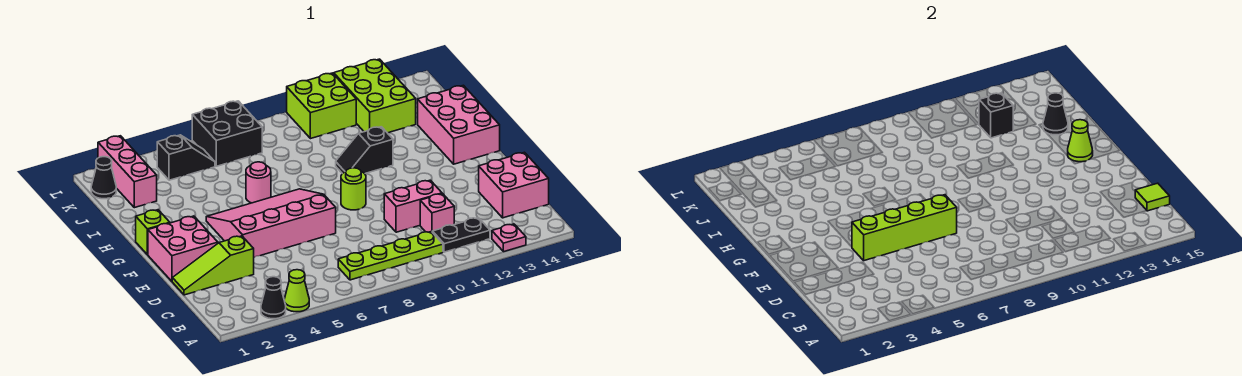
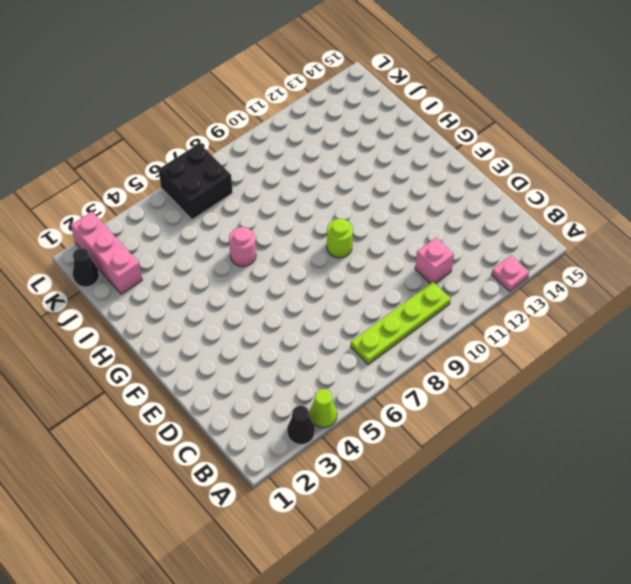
none -> black 1x2 plate [432,218,490,252]
none -> pink 2x2 brick [479,152,549,218]
none -> lime 1x3 slope [172,236,254,295]

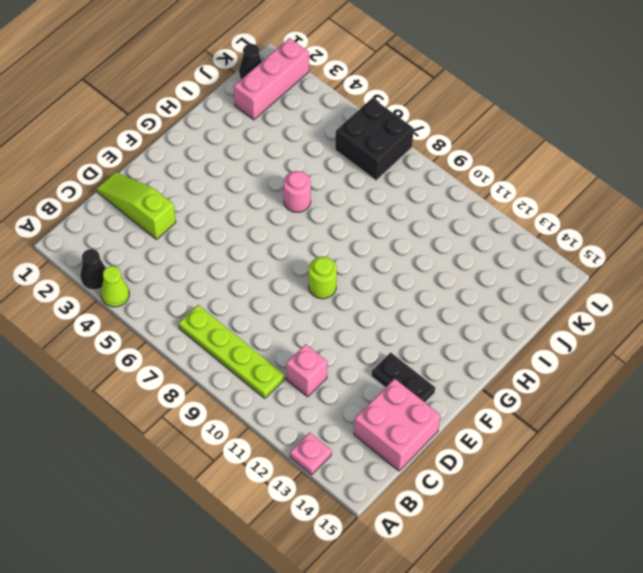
black 1x2 plate [371,352,435,402] -> black 1x2 plate moved to [432,218,490,252]
none -> pink 1x2 brick [384,180,442,232]
none -> pink 2x2 brick [148,216,218,281]
none -> pink 3x4 slope [206,189,336,257]

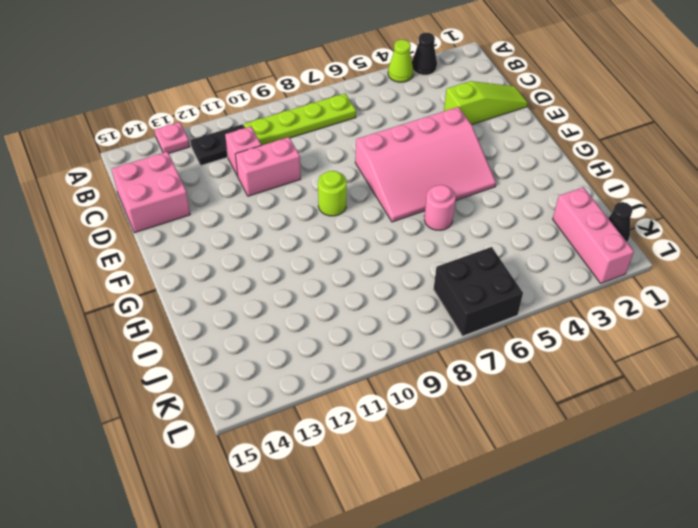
none -> pink 2x2 brick [148,216,218,281]
none -> lime 1x1 brick [136,210,170,255]
none -> pink 2x3 brick [418,85,500,164]

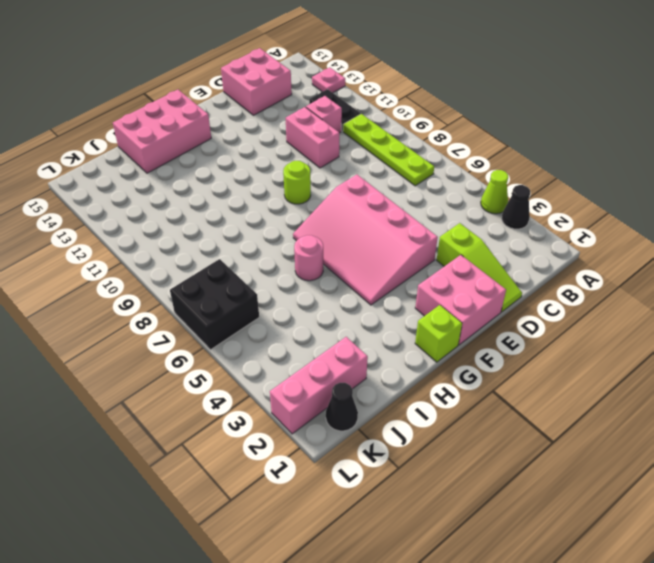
none -> black 1x2 slope [336,127,393,174]
none -> lime 2x3 brick [334,59,416,133]
none -> black 1x2 slope [157,135,215,180]

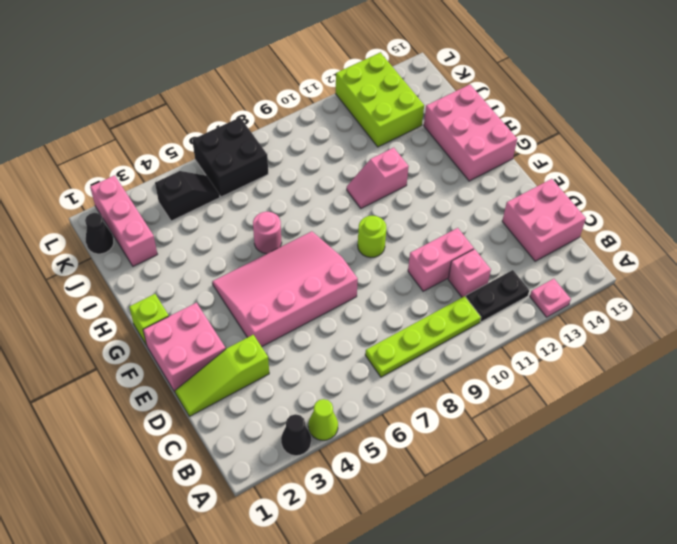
pink 1x2 slope [347,148,409,208] -> black 1x2 slope [336,127,393,174]
none -> lime 2x2 brick [287,73,356,139]
none -> lime 1x1 tile [1135,183,1170,211]
none -> lime 1x4 brick [852,195,957,261]

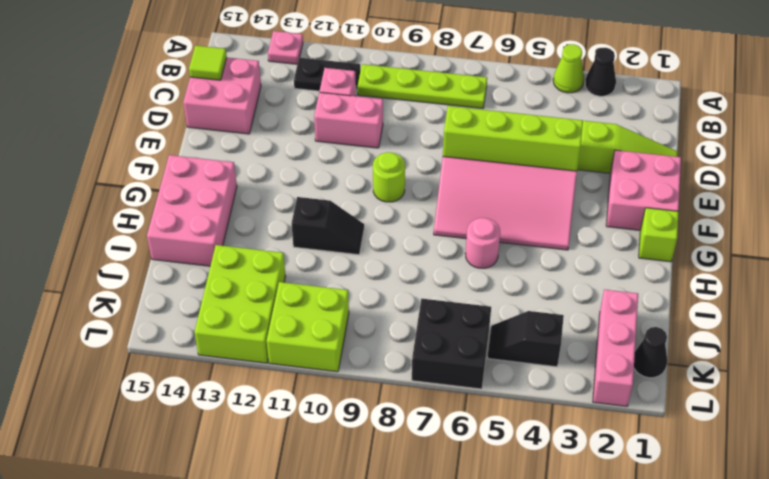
none -> lime 1x1 cone [1068,120,1093,162]
none -> black 1x1 cone [1043,93,1068,135]
none -> black 1x1 brick [979,93,1013,138]

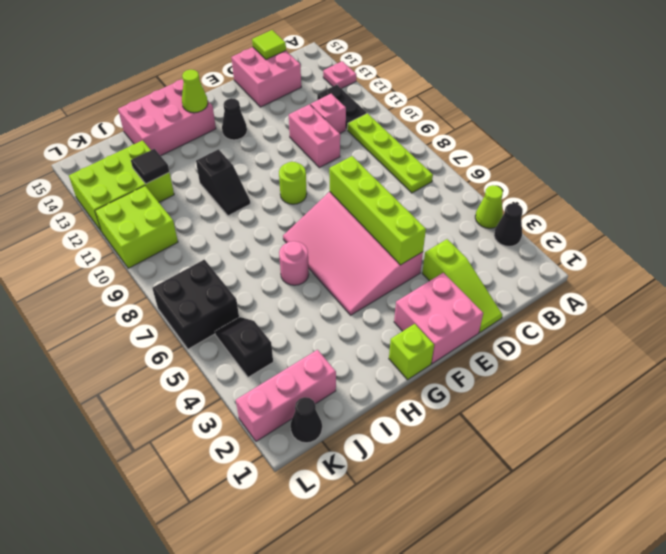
black 1x1 cone [222,98,247,140] -> black 1x1 cone moved to [1043,93,1068,135]
black 1x1 tile [131,149,169,184] -> black 1x1 brick [979,93,1013,138]

